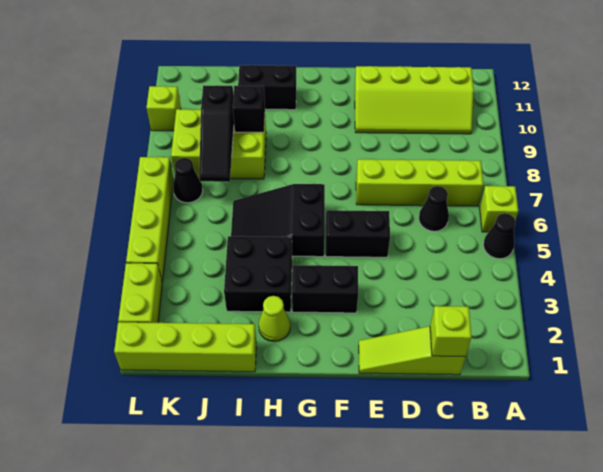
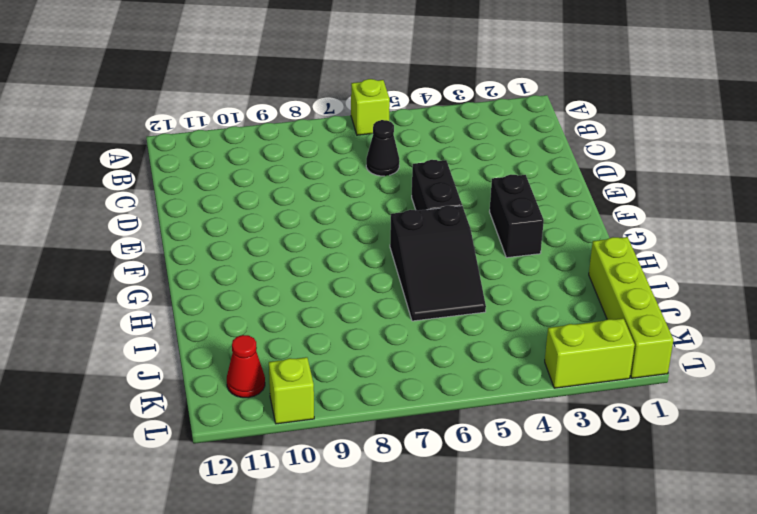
red 1x1 cone [227,335,265,398] -> none
none -> black 1x1 cone [483,213,516,259]
none -> lime 1x4 brick [356,159,483,206]
none -> lime 2x4 slope [355,66,474,134]

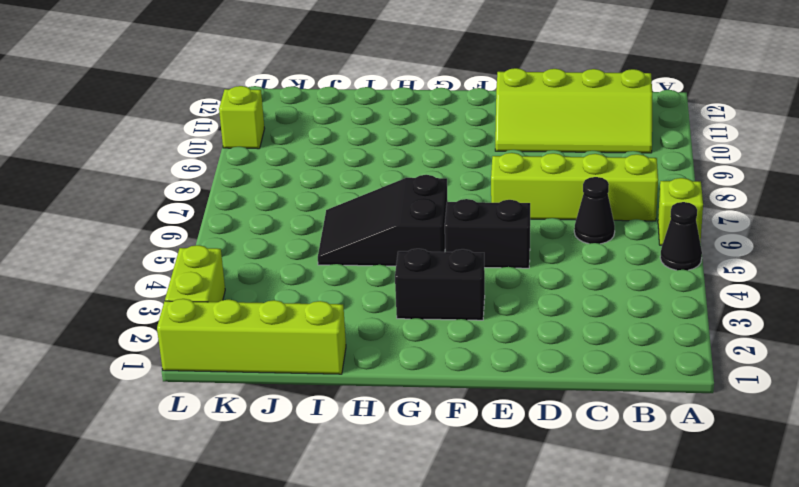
none -> lime 1x3 slope [359,326,465,375]
none -> lime 1x1 cone [259,296,290,341]
none -> black 2x2 brick [224,236,292,312]

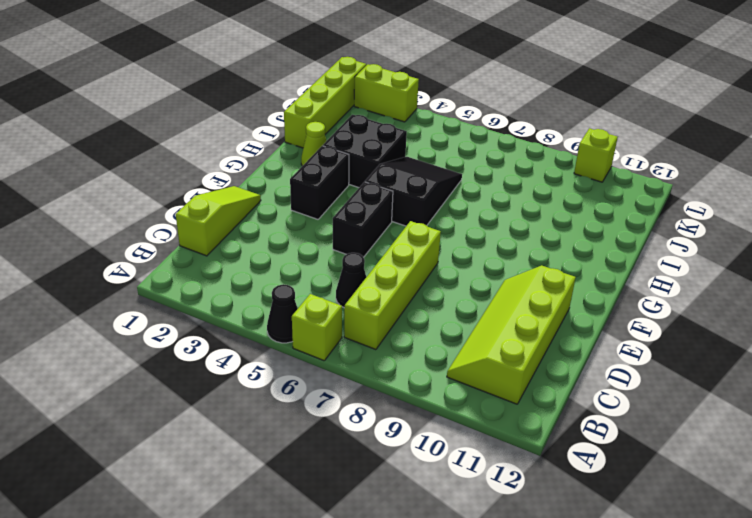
none -> black 1x2 brick [238,65,297,110]
none -> lime 2x3 brick [171,109,266,179]
none -> black 1x1 cone [173,158,203,203]

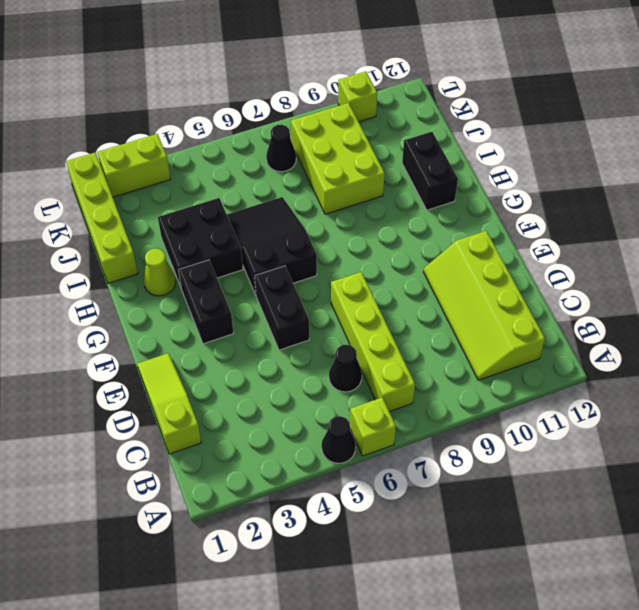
none -> lime 1x4 brick [126,157,174,282]
none -> lime 1x1 brick [430,306,472,357]
none -> black 1x1 brick [233,86,265,132]

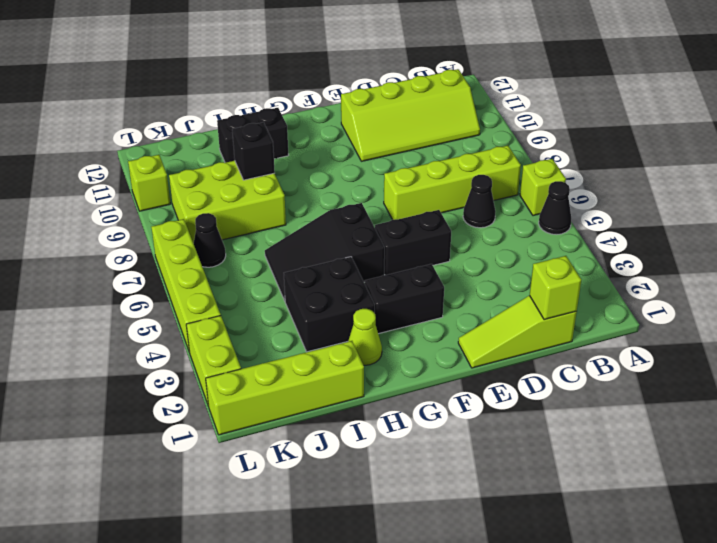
none -> black 1x3 slope [199,85,234,182]

